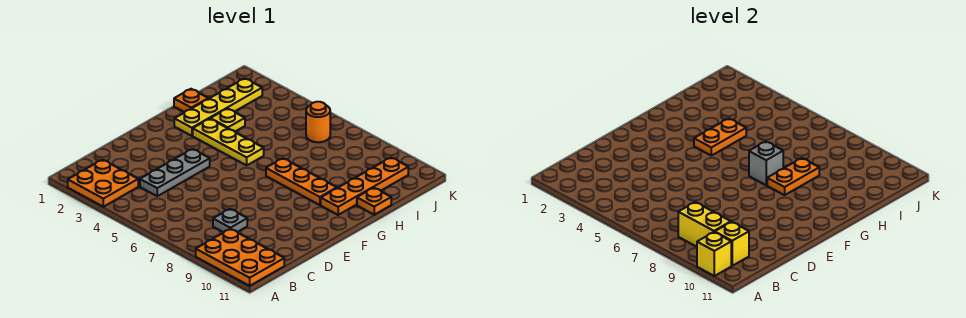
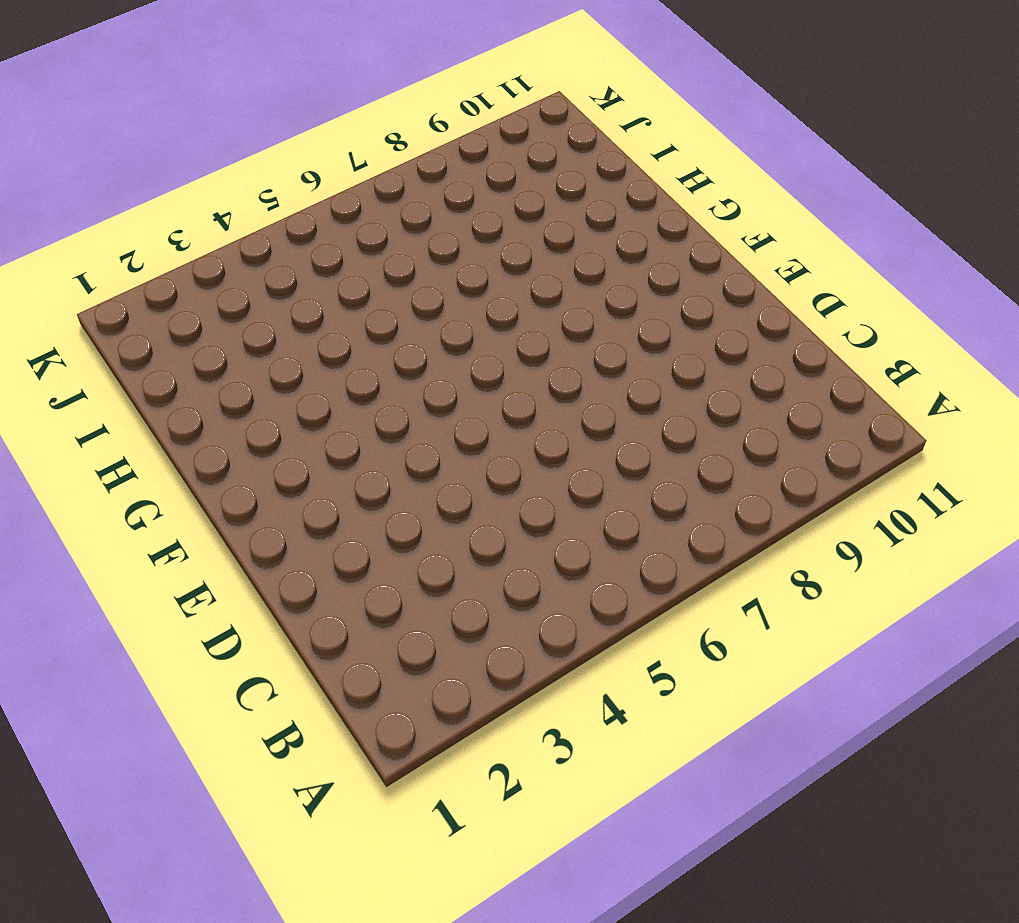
none -> orange 2x2 plate [68,160,138,207]
none -> orange 2x3 plate [196,229,284,286]
none -> grey 1x3 plate [140,149,210,196]

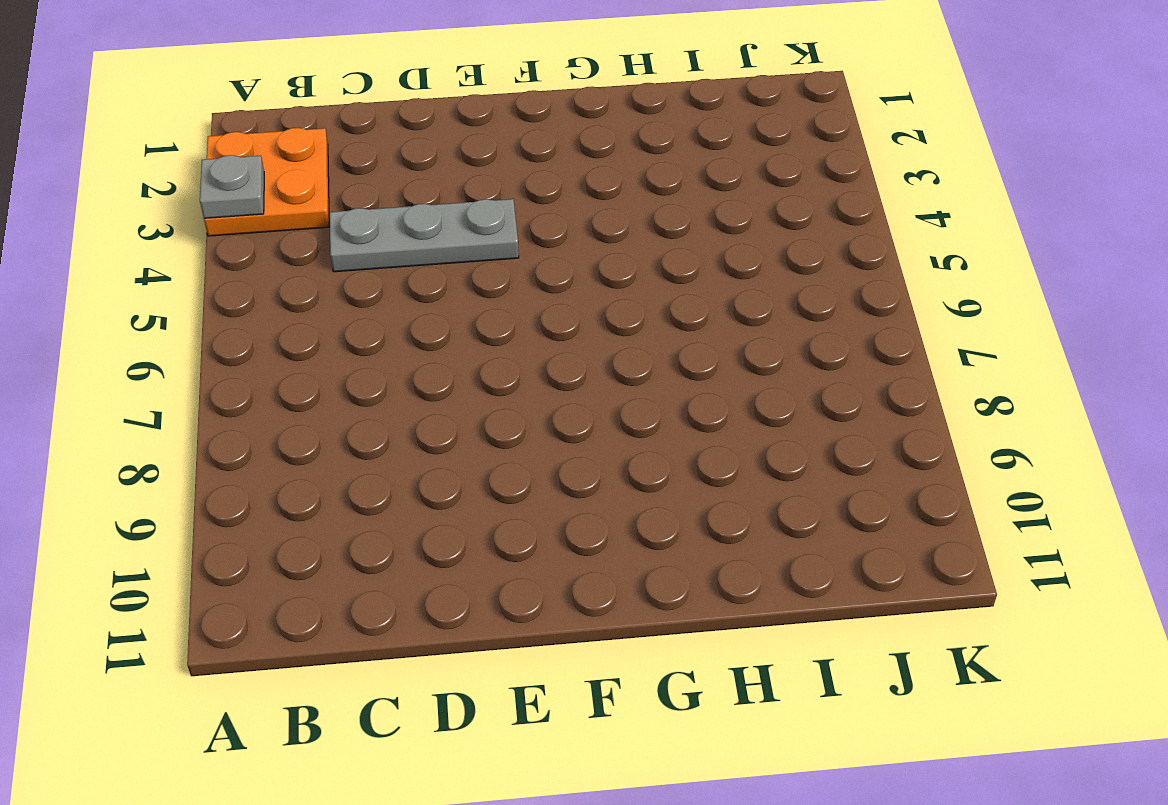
grey 1x1 plate [200,155,264,218] -> grey 1x1 plate moved to [213,209,247,232]
none -> orange 2x3 plate [196,229,284,286]
none -> yellow 1x4 plate [174,78,262,136]
none -> yellow 1x3 plate [193,119,264,165]

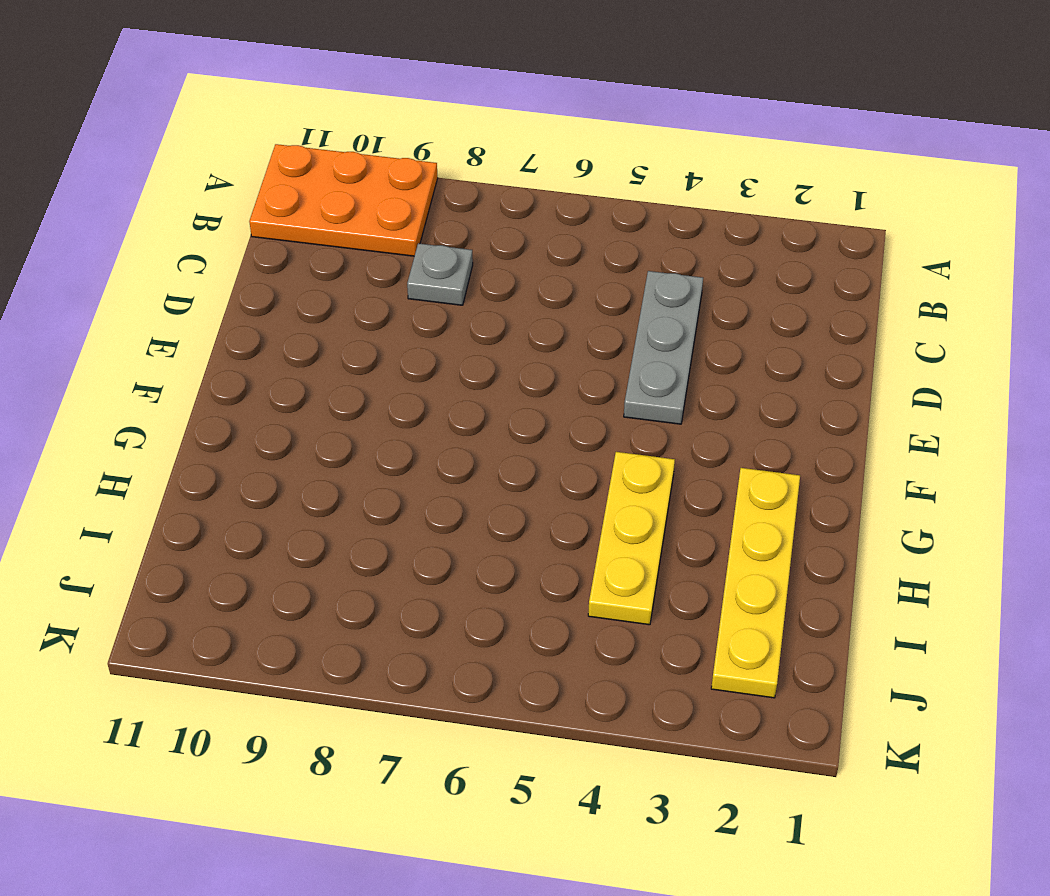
yellow 1x3 plate [588,452,675,625] -> yellow 1x3 plate turned to [193,119,264,165]
none -> orange 2x2 plate [68,160,138,207]
none -> orange 1x3 plate [266,158,337,205]
none -> orange 1x4 plate [321,158,408,215]

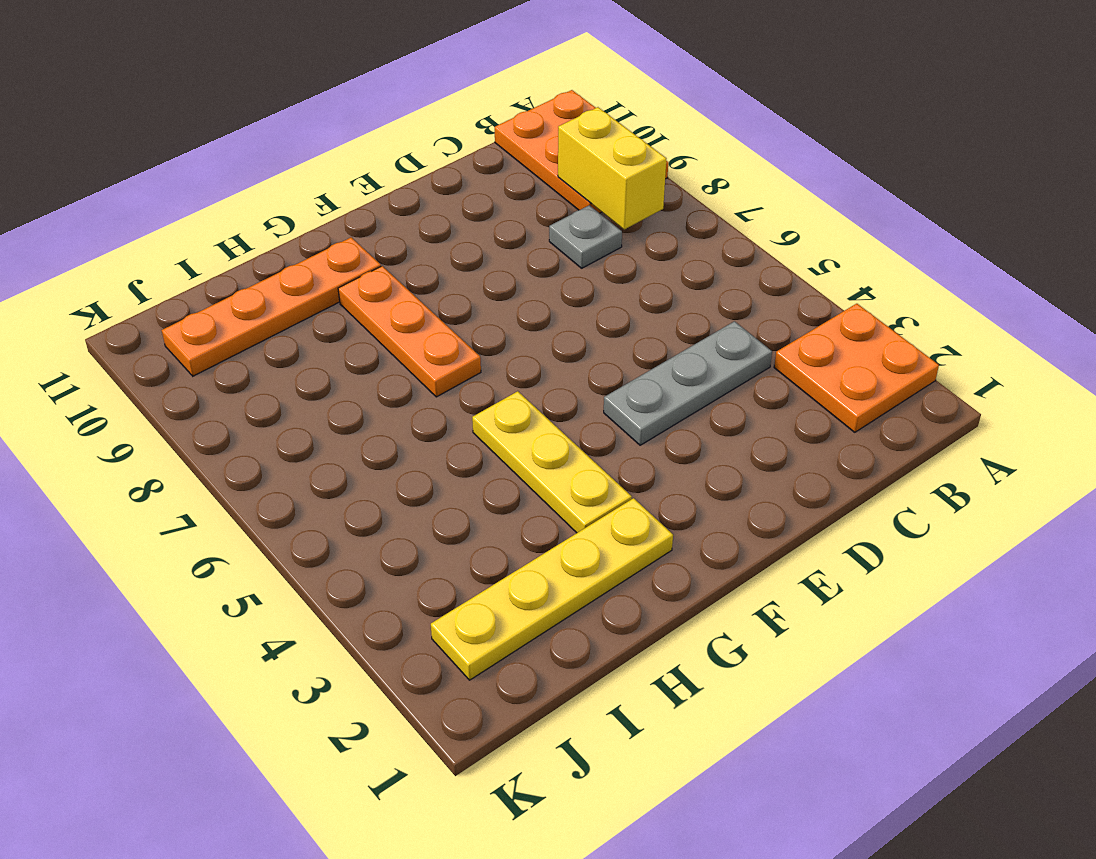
none -> orange 1x1 plate [174,89,208,112]
none -> yellow 1x1 plate [211,109,245,131]
none -> orange 1x1 plate [357,188,391,215]

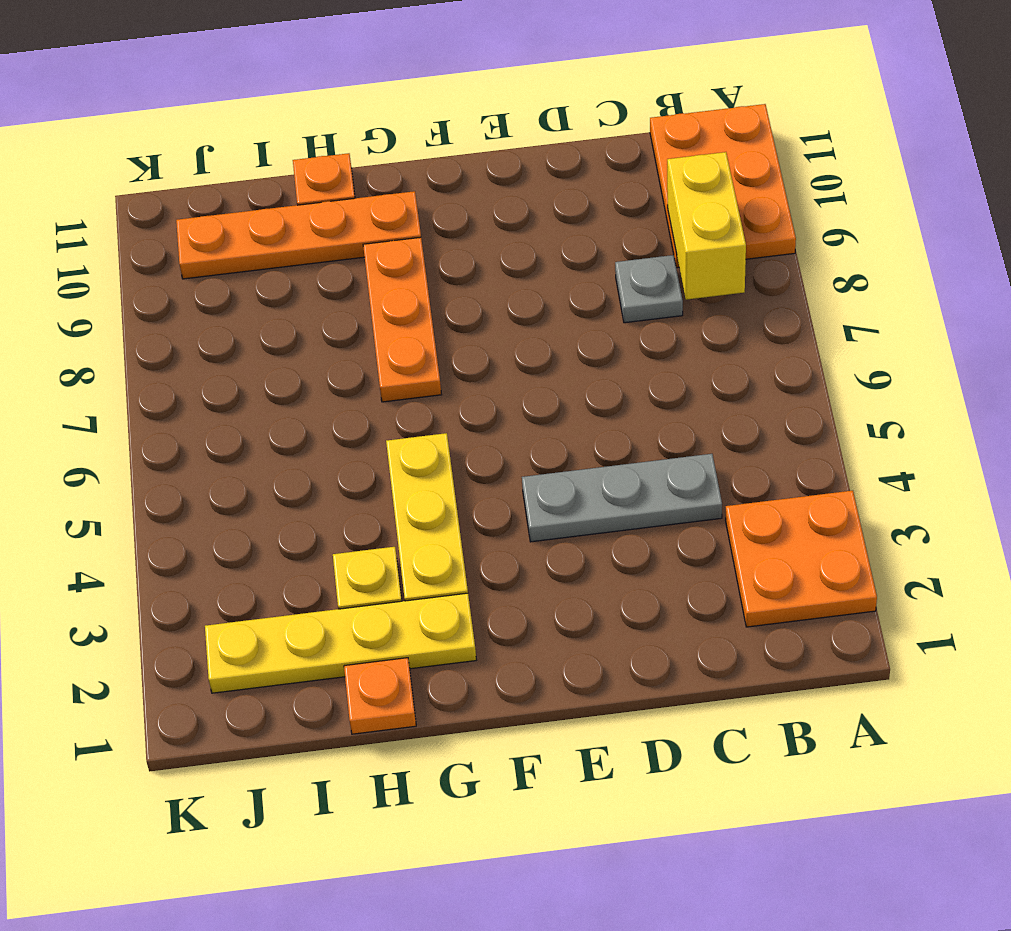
none -> orange 1x1 round brick [306,102,330,142]
none -> yellow 1x1 brick [697,232,731,276]
none -> yellow 1x1 brick [715,222,749,266]

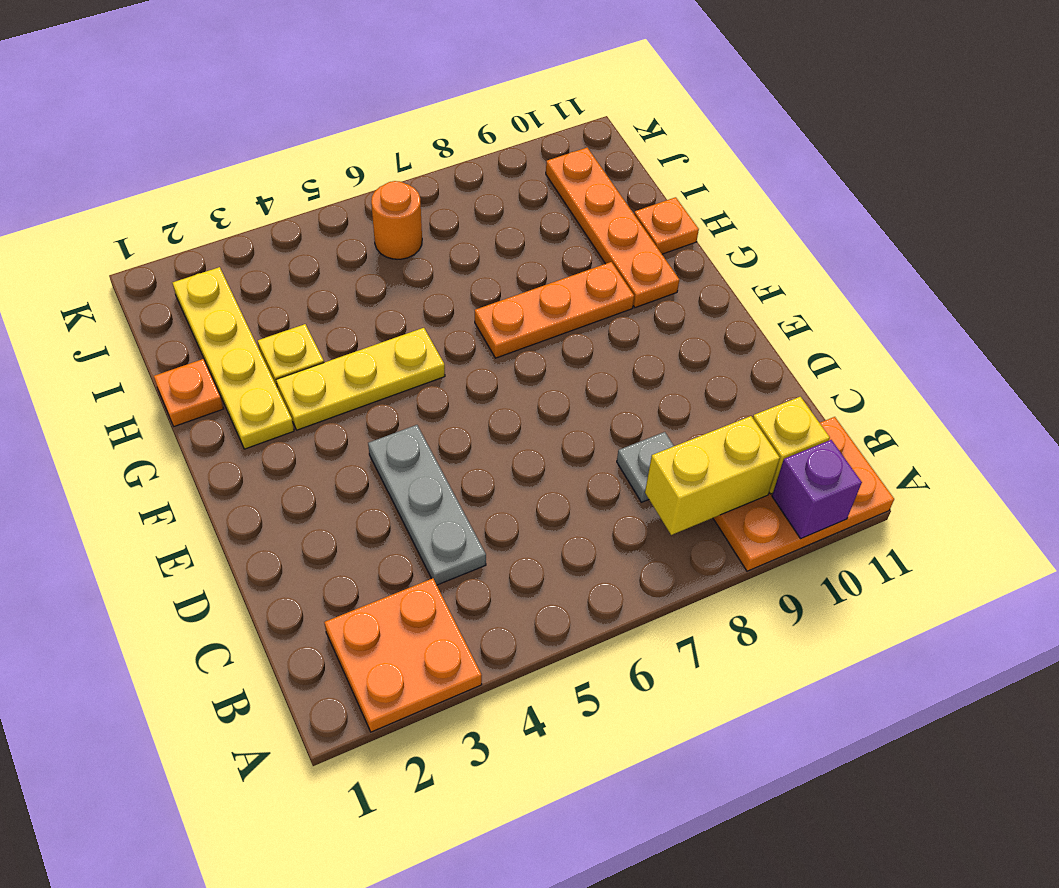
purple 1x1 brick [772,440,862,539] -> yellow 1x1 brick [697,232,731,276]
none -> orange 1x2 plate [694,119,746,156]
none -> grey 1x1 brick [749,141,783,185]
none -> orange 1x2 plate [767,158,819,195]

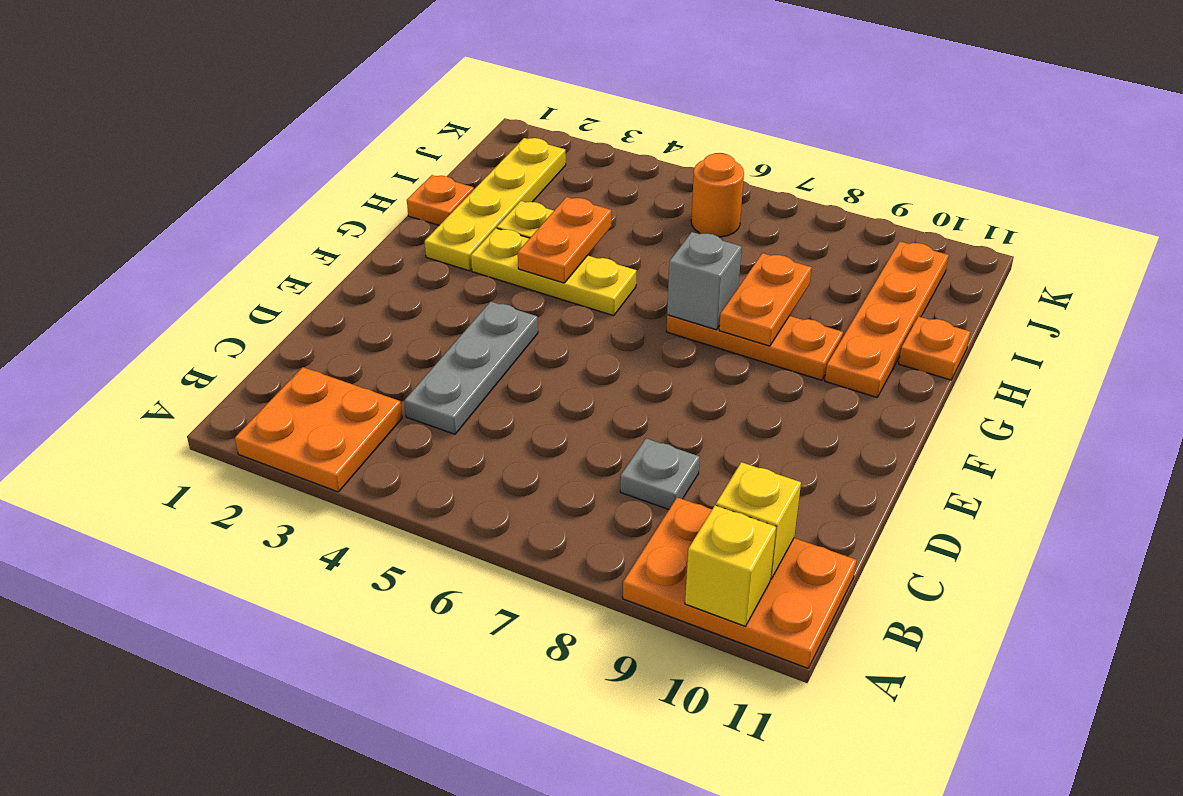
none -> yellow 1x2 brick [678,202,731,247]

